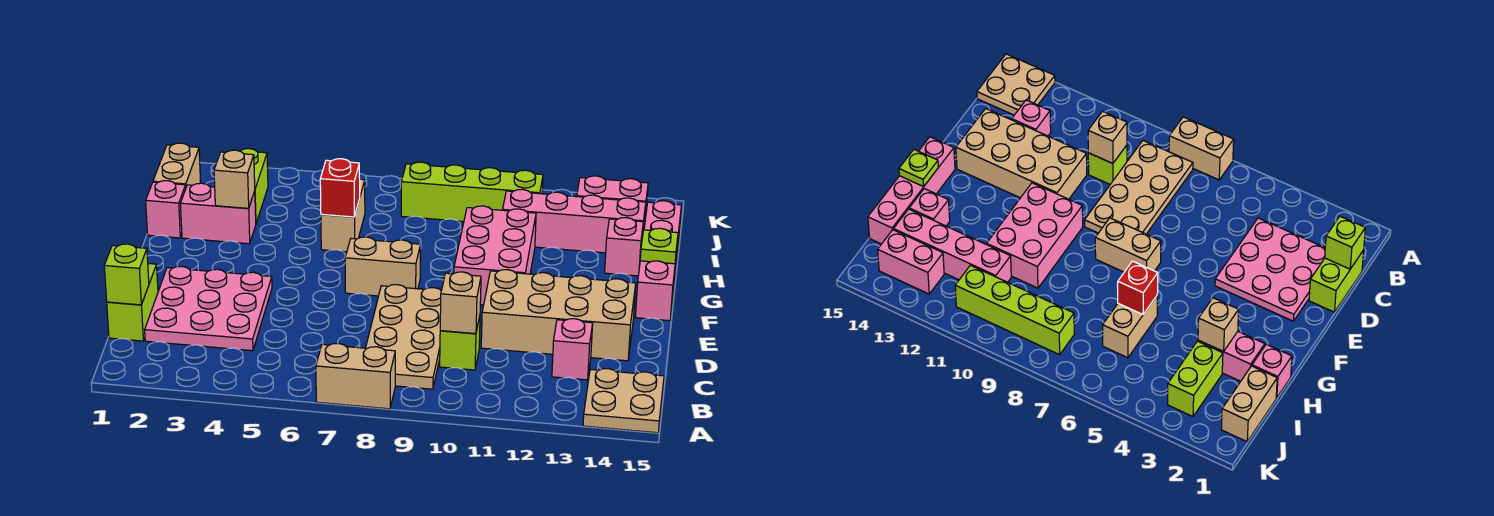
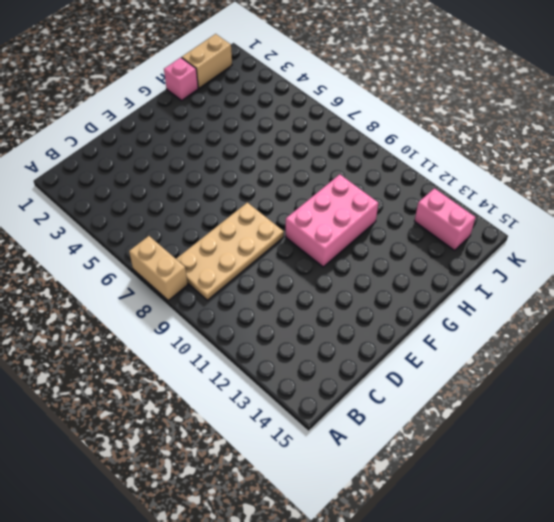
none -> tan 2x2 plate [583,369,664,433]
none -> lime 1x2 brick [107,263,158,341]
none -> pink 3x3 plate [145,266,272,351]

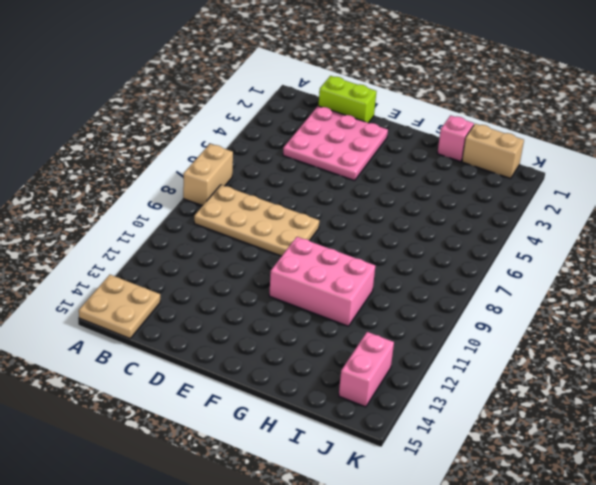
none -> lime 1x1 brick [440,316,480,370]
none -> pink 1x1 brick [552,319,593,380]
none -> tan 2x4 brick [481,270,636,361]

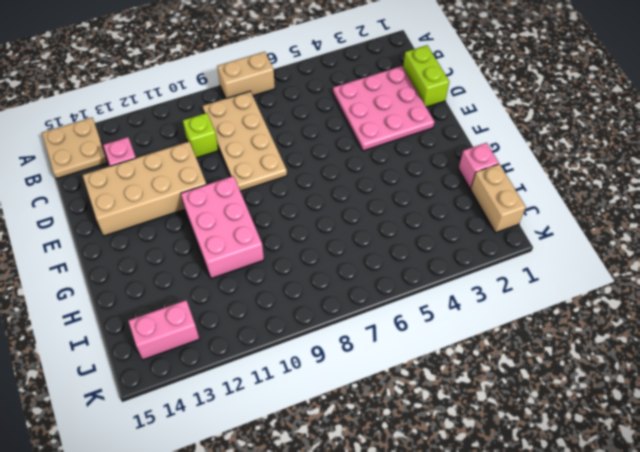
none -> tan 1x2 brick [345,237,421,296]
none -> pink 1x4 brick [635,201,681,321]
none -> pink 1x2 brick [181,183,256,244]

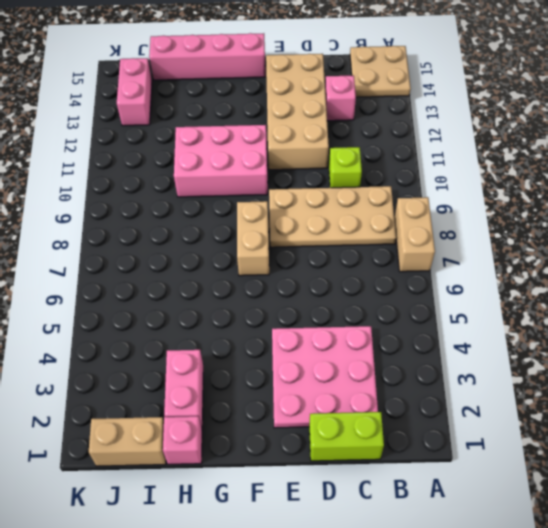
none -> tan 1x2 brick [321,179,365,252]
none -> pink 1x1 brick [605,218,643,276]
none -> lime 1x2 brick [237,149,268,223]

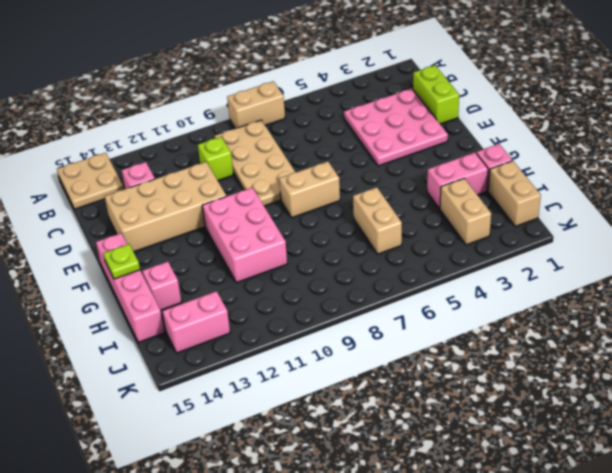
tan 1x2 brick [440,178,491,245] -> lime 1x2 brick [237,149,268,223]
none -> pink 1x4 brick [503,189,646,253]
none -> lime 1x4 brick [401,162,543,221]
none -> lime 1x1 brick [104,244,149,305]

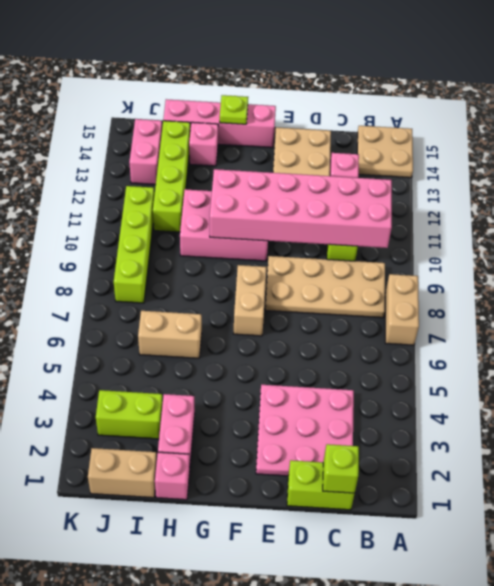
pink 2x6 brick [210,169,392,248] -> tan 1x1 brick [440,272,481,334]
lime 1x4 brick [153,121,190,232] -> pink 1x4 brick [503,189,646,253]
none -> tan 1x1 brick [214,150,255,208]
none -> red 1x1 brick [320,159,360,217]

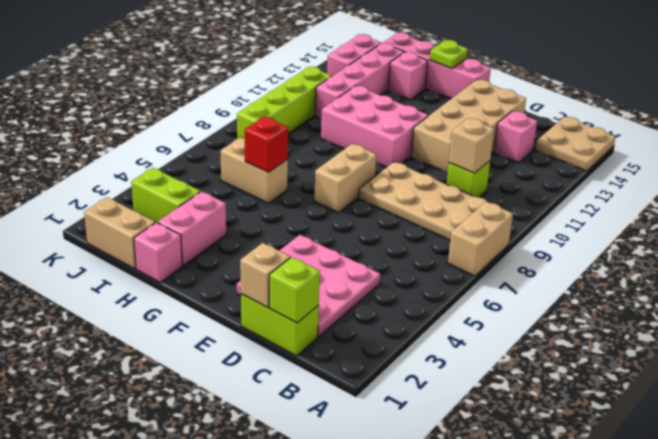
tan 1x1 brick [240,243,290,308] -> tan 1x1 brick moved to [214,150,255,208]

